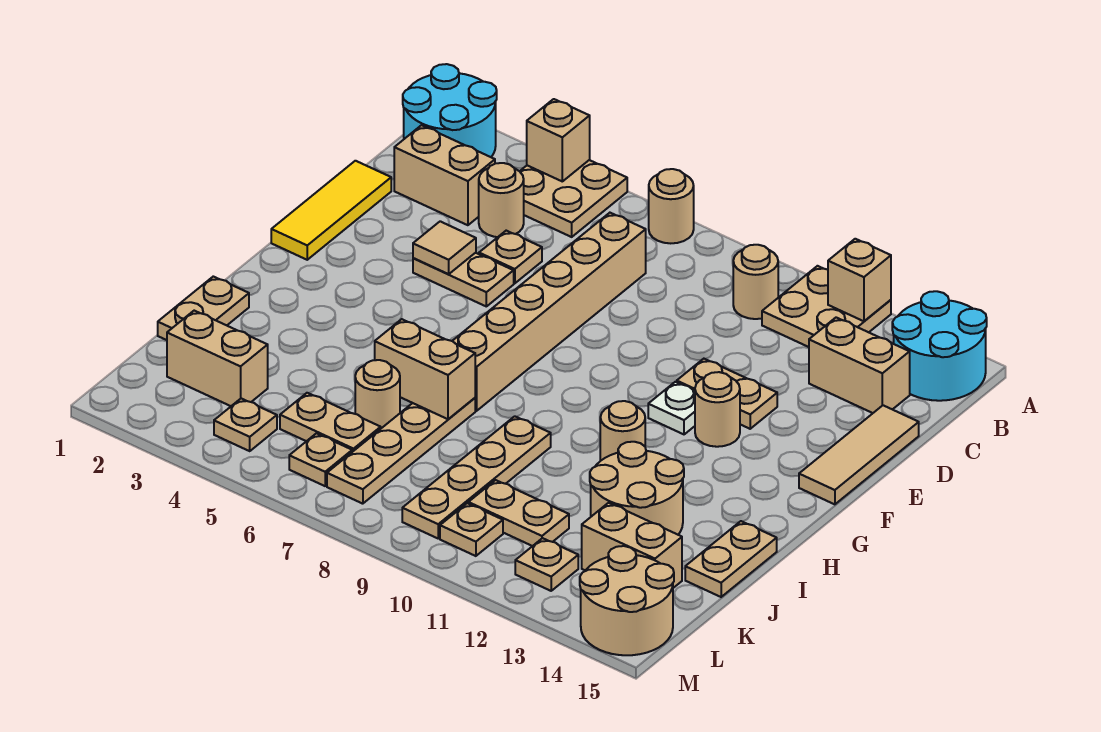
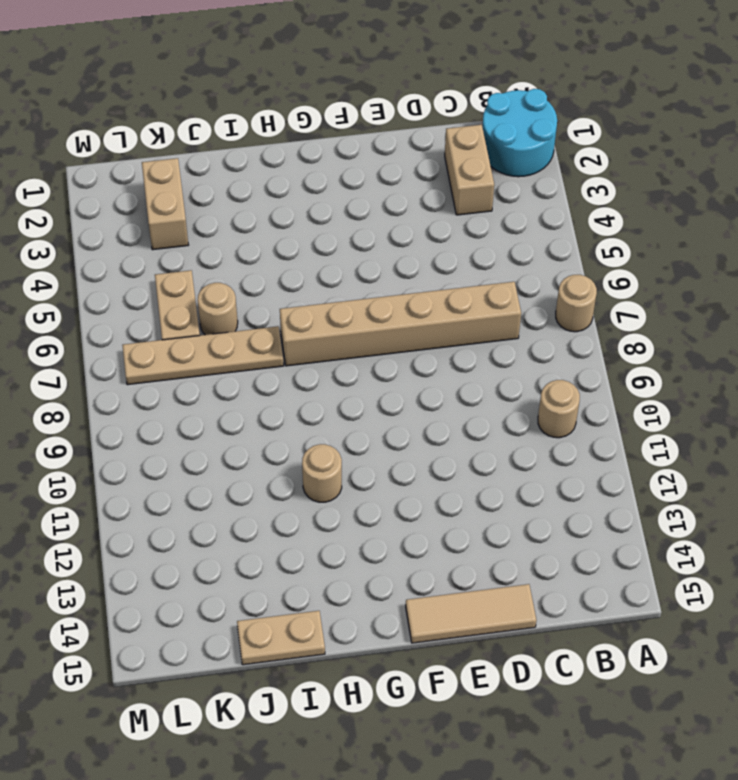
none -> tan 2x2 plate [520,160,627,237]
none -> tan 2x2 plate [762,266,891,347]
none -> cyan 2x2 round brick [892,291,987,401]
none -> tan 1x1 round brick [479,163,524,237]

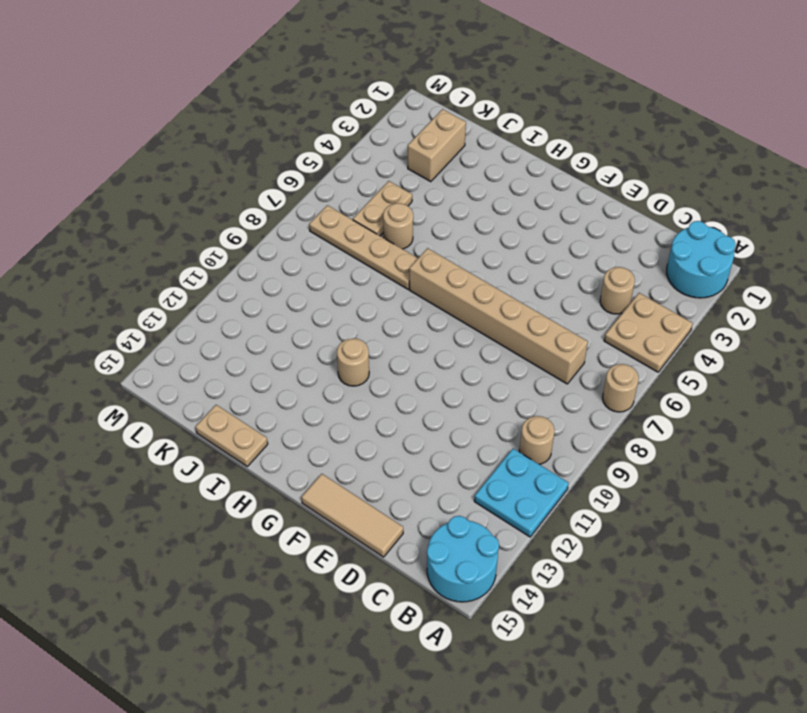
cyan 2x2 plate [474,449,569,537] -> tan 2x2 plate [762,266,891,347]
none -> tan 1x2 brick [394,125,495,225]
none -> tan 1x2 brick [809,318,910,413]
none -> yellow 1x3 tile [271,161,391,260]
none -> tan 1x1 plate [479,231,542,283]

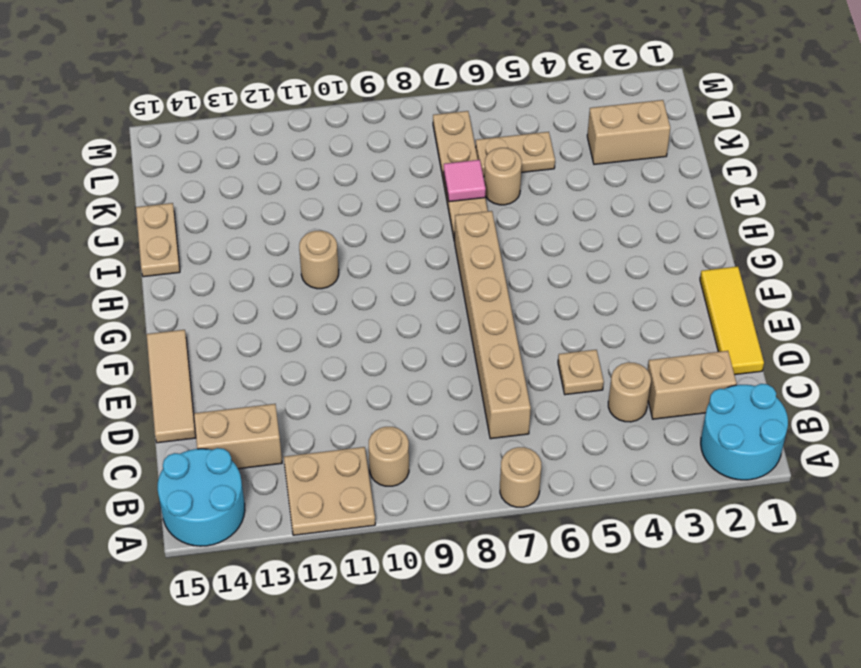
pink 1x1 tile [444,160,486,202] -> none
none -> tan 2x2 plate [520,160,627,237]
none -> tan 1x2 plate [413,253,514,306]
none -> tan 1x2 plate [677,359,777,429]
none -> white 1x1 plate [648,382,695,434]

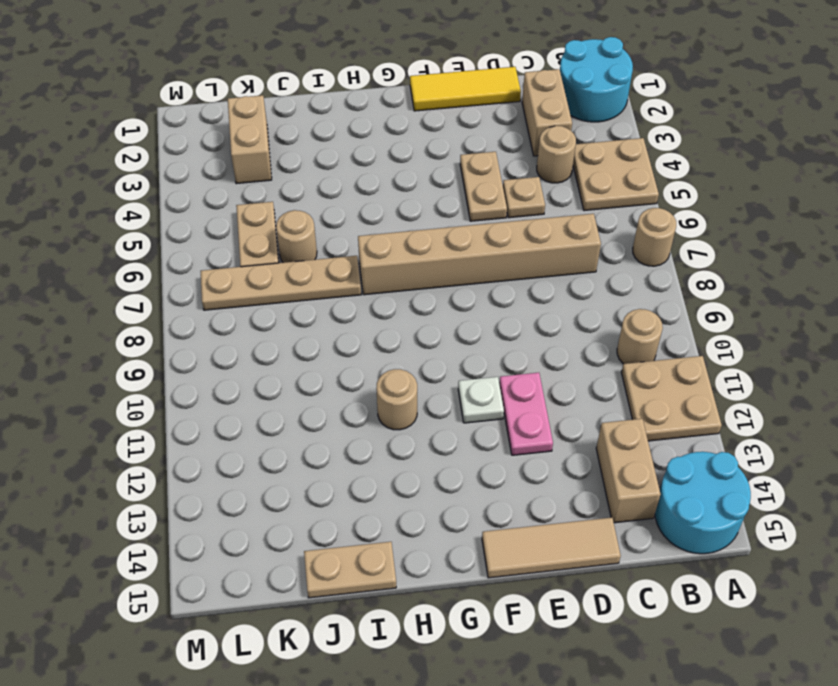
pink 1x2 plate [499,373,553,455] -> tan 1x2 plate [677,359,777,429]
none -> tan 1x1 round brick [695,372,740,447]
none -> tan 1x2 plate [158,277,249,340]
none -> tan 1x4 plate [402,416,551,538]
none -> tan 2x2 round brick [590,442,684,535]

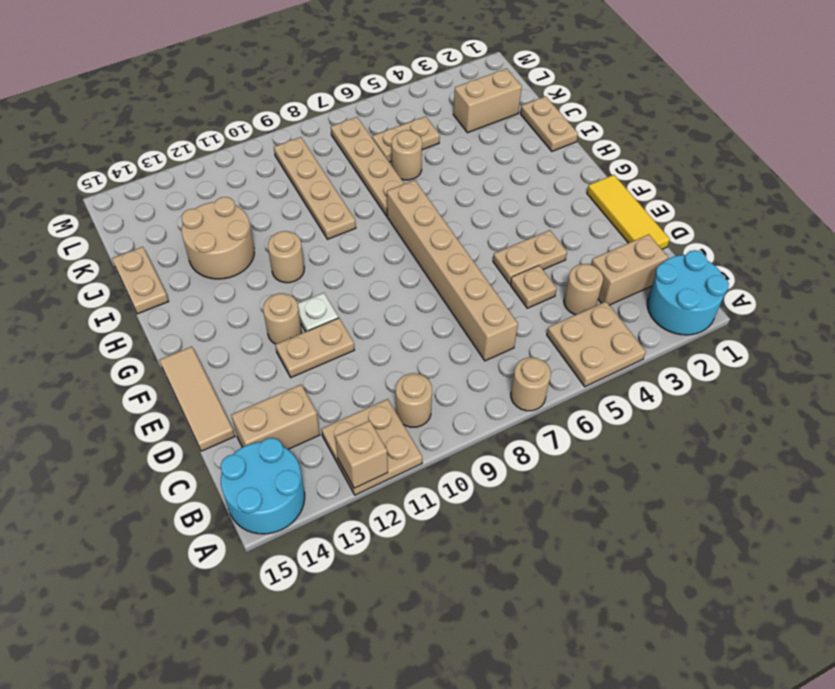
none -> tan 1x2 plate [468,480,569,546]
none -> tan 1x2 brick [582,503,682,588]
none -> tan 1x1 plate [214,399,277,451]
none -> tan 1x1 plate [289,433,352,486]

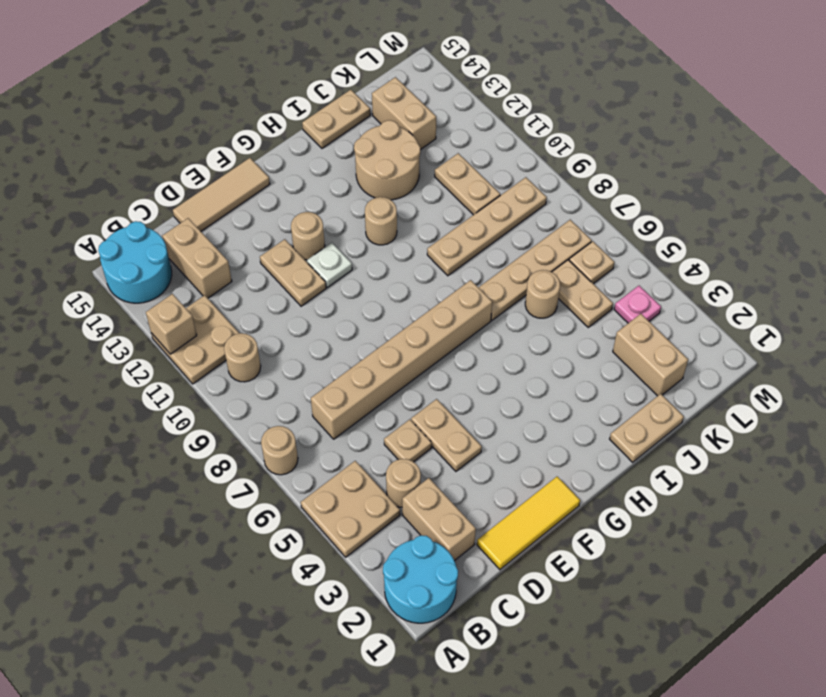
pink 1x1 plate [614,286,661,323] -> tan 1x1 plate [214,399,277,451]
none -> tan 1x1 plate [440,503,503,556]
none -> tan 1x1 plate [515,538,578,591]
none -> tan 2x2 round brick [580,546,674,655]
none -> tan 1x1 brick [526,99,590,181]

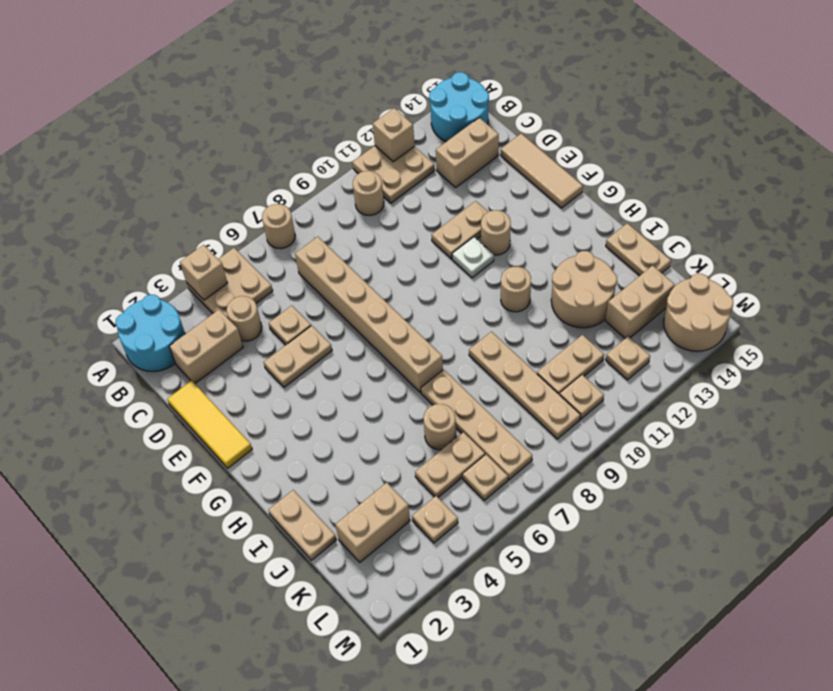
none -> tan 1x1 tile [413,221,476,274]
none -> tan 1x2 brick [375,319,475,419]

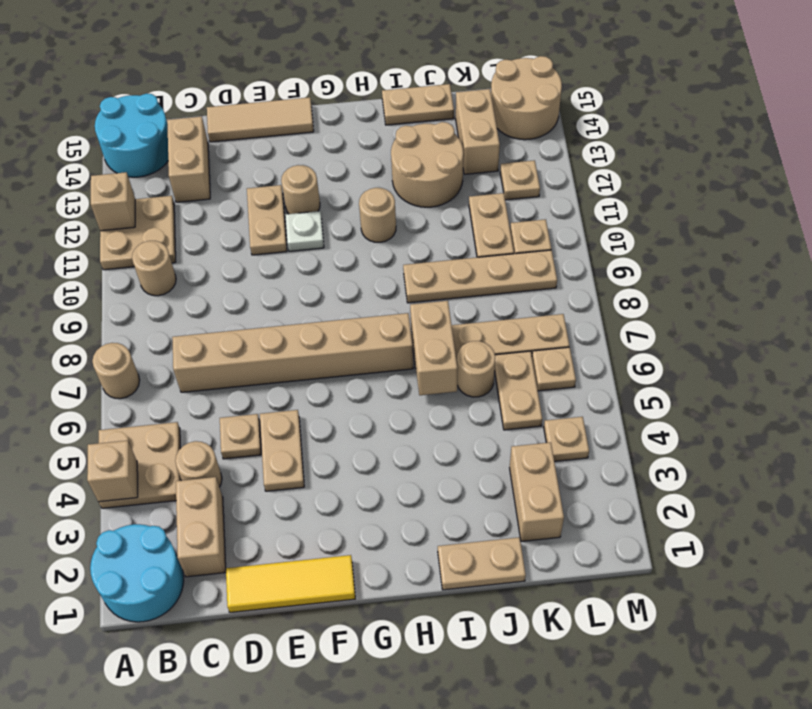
none -> tan 1x1 tile [413,221,476,274]

